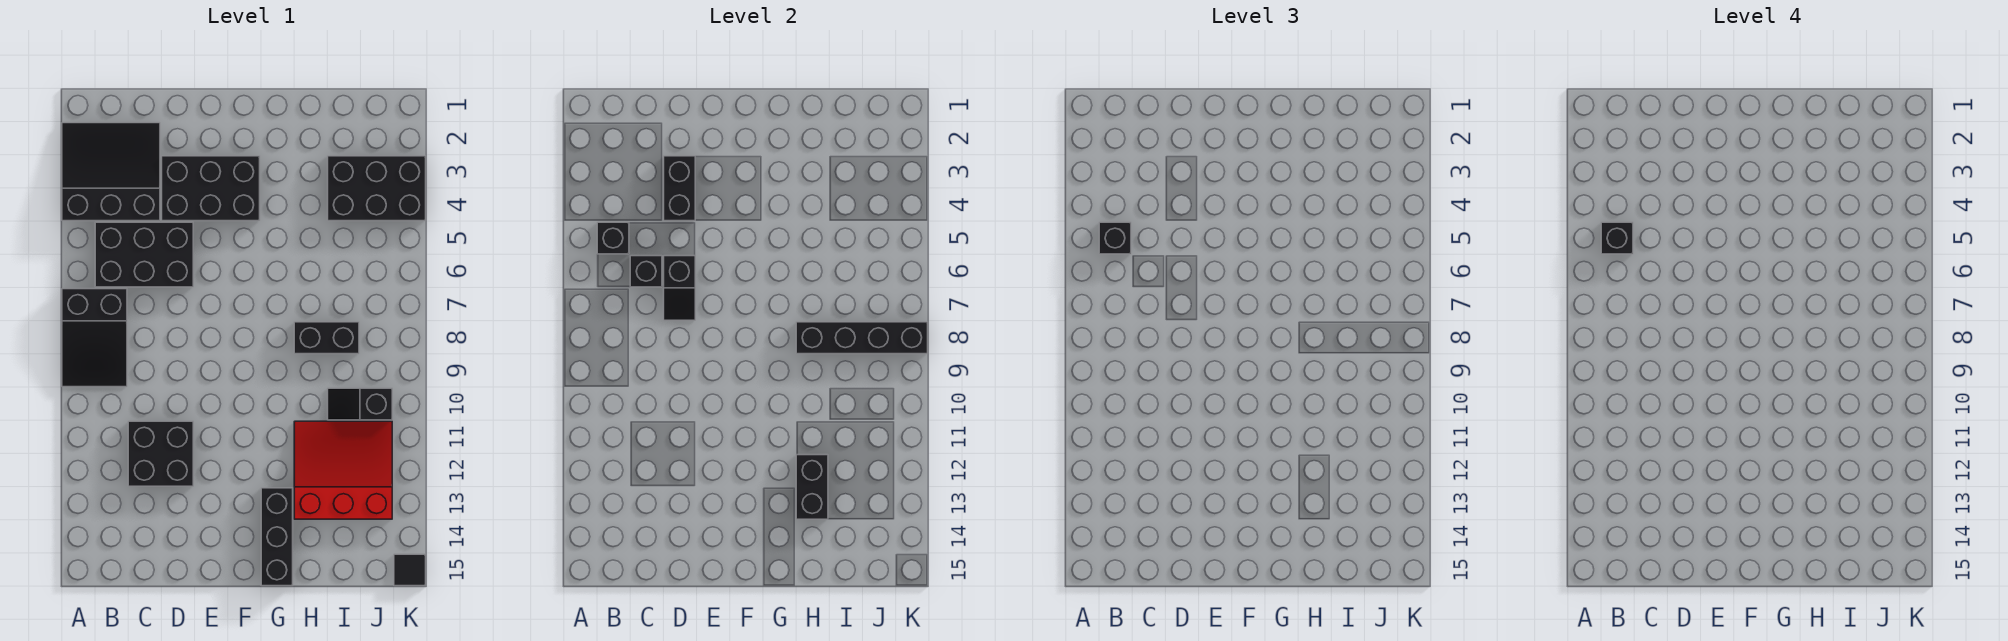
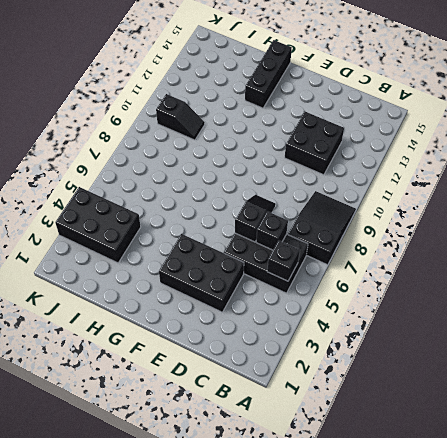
none -> black 3x3 slope [62,123,160,221]
none -> black 1x2 brick [294,322,359,354]
none -> red 3x3 slope [294,421,392,519]

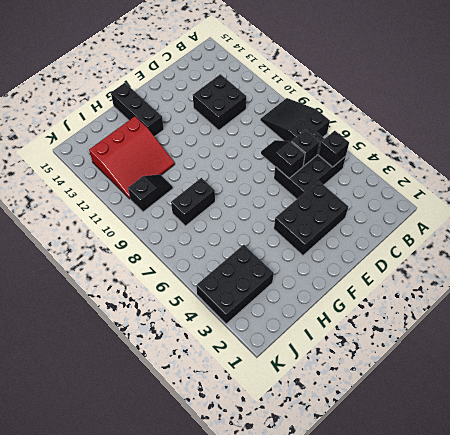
none -> black 3x3 slope [62,123,160,221]
none -> black 1x1 tile [394,554,426,586]
none -> black 1x2 brick [664,156,695,221]

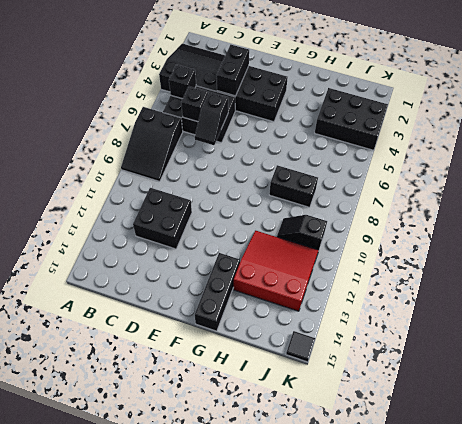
none -> black 1x4 brick [796,322,928,354]
none -> black 1x2 brick [796,455,828,519]
none -> black 1x1 brick [1099,222,1131,254]

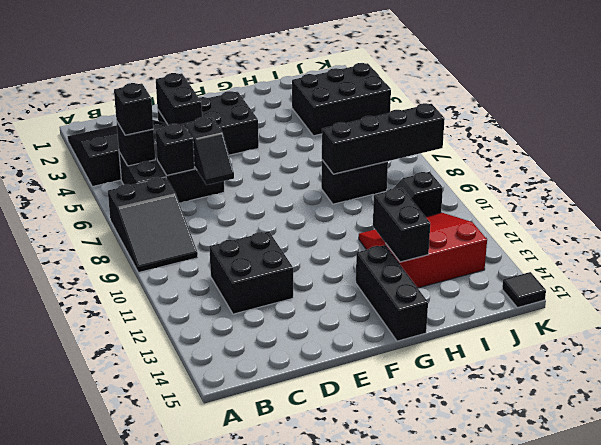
none -> black 1x1 brick [1601,222,1633,254]

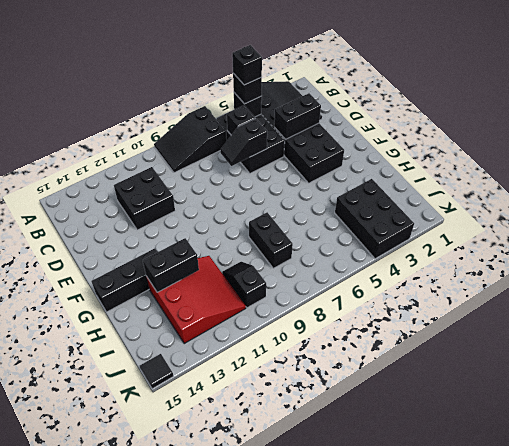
none -> black 1x4 brick [796,322,928,354]

